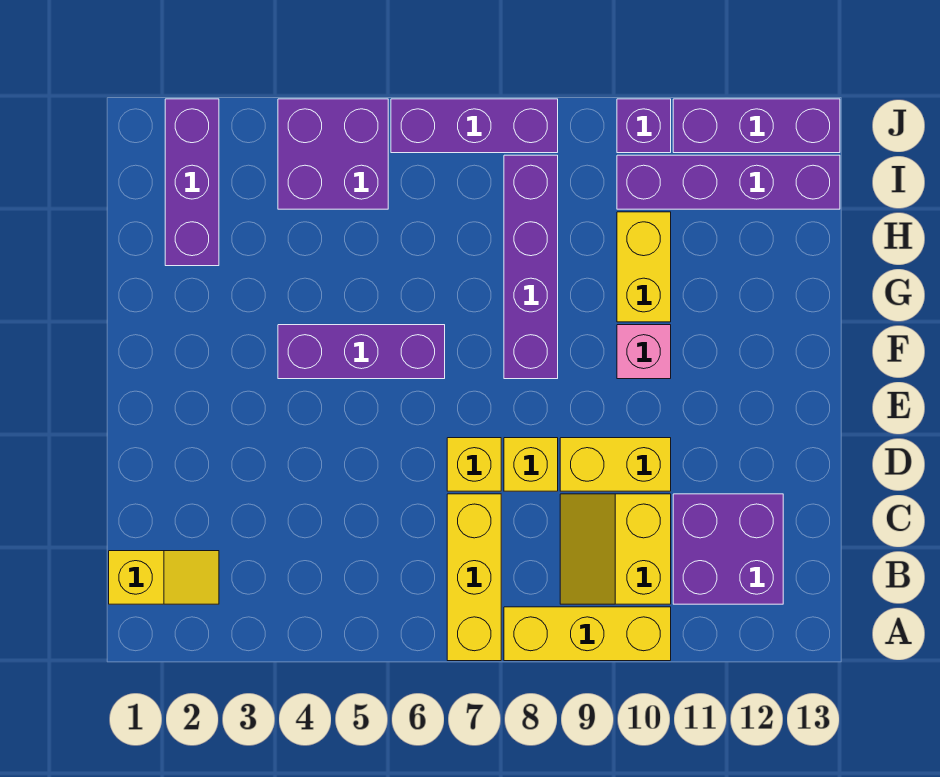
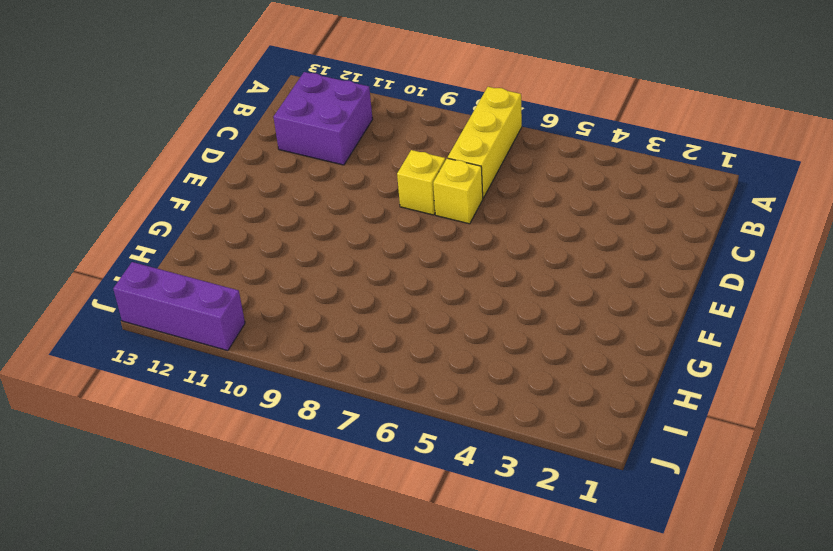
none -> yellow 1x3 brick [504,607,671,661]
none -> yellow 1x2 slope [109,551,219,604]
none -> yellow 2x2 slope [560,494,671,604]

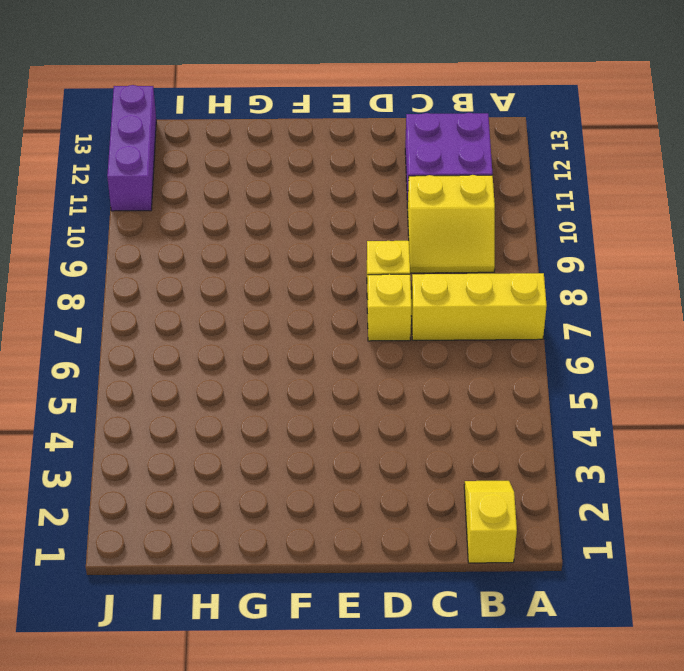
none -> yellow 1x3 brick [504,607,671,661]
none -> yellow 1x2 brick [560,438,671,491]
none -> purple 1x3 brick [278,325,445,379]

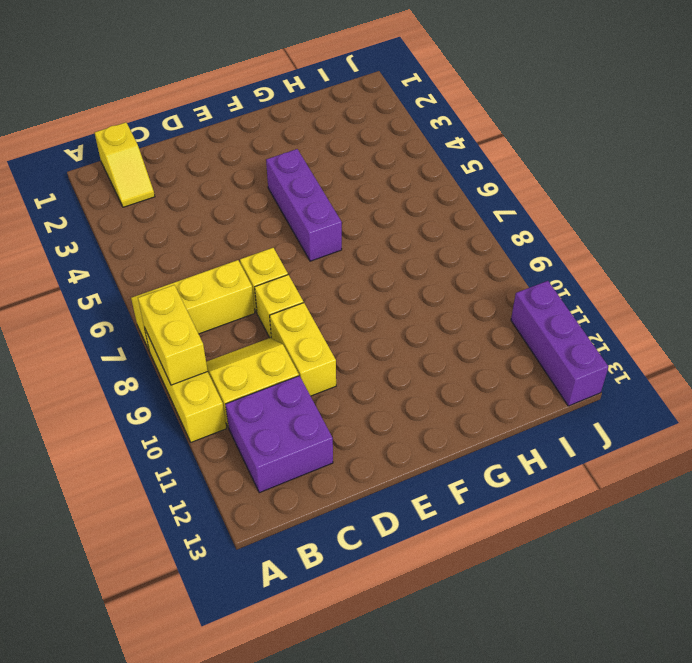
yellow 1x2 brick [138,285,208,385] -> yellow 1x2 brick turned to [617,212,671,322]
none -> purple 1x4 brick [504,155,558,379]
none -> pink 1x1 brick [617,325,671,379]
none -> purple 1x3 brick [165,99,219,266]

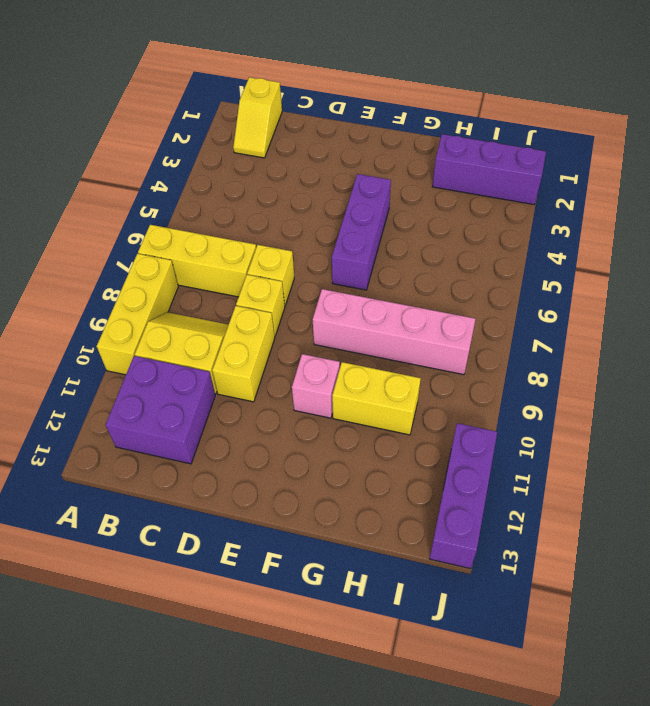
pink 1x4 brick [313,289,475,375] -> purple 1x4 brick [504,155,558,379]
none -> purple 2x2 brick [278,99,388,209]
none -> purple 1x4 brick [617,155,840,209]
none -> purple 1x3 brick [391,99,558,153]

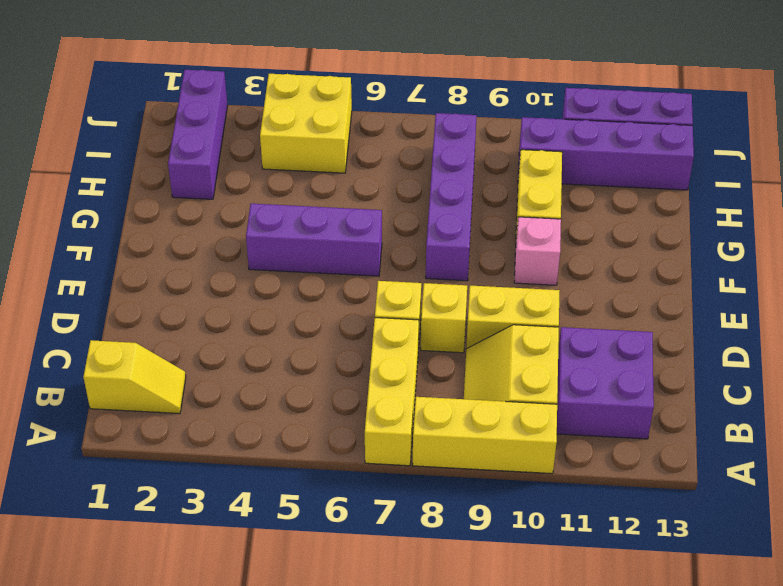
yellow 2x2 brick [260,74,352,173] -> purple 2x2 brick [278,99,388,209]
none -> purple 1x3 brick [391,99,558,153]
none -> purple 1x1 brick [617,99,671,153]

